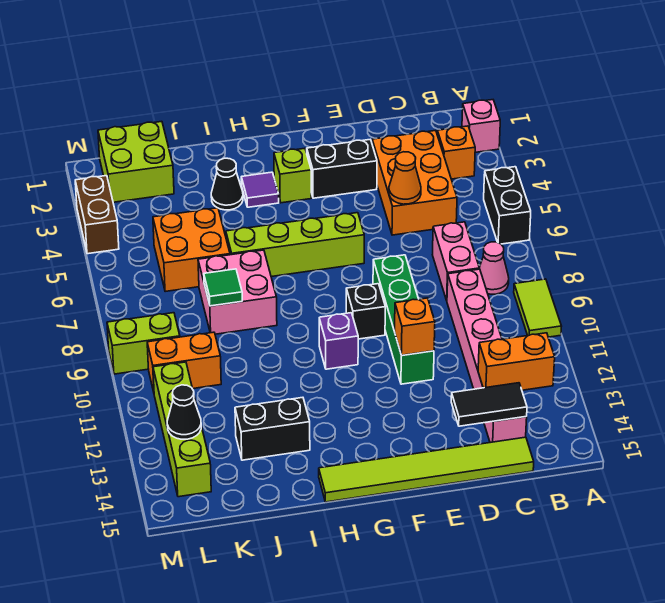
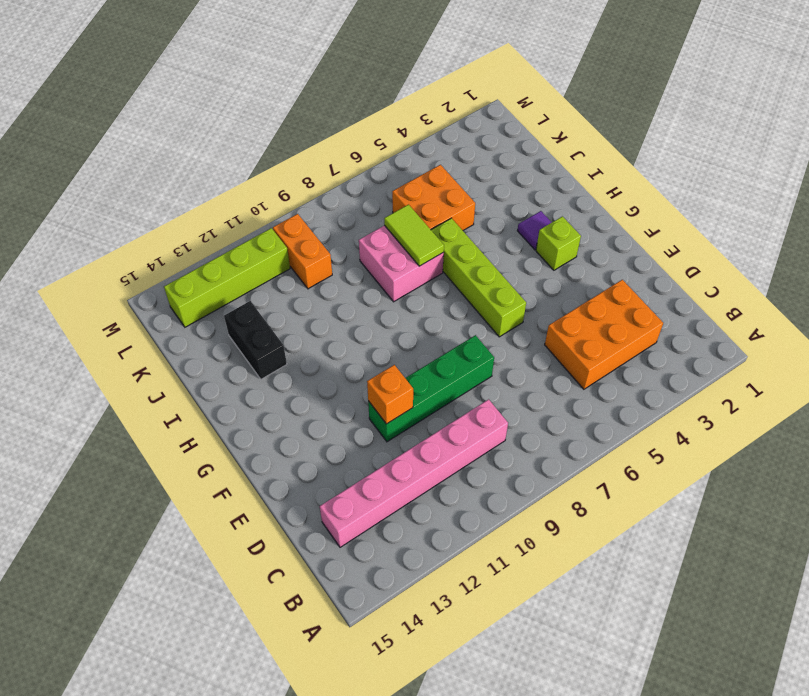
lime 1x2 tile [384,205,444,266] -> lime 1x2 tile turned to [514,279,562,337]
none -> pink 1x1 brick [462,100,500,152]
none -> black 1x2 brick [484,167,531,244]
none -> orange 1x1 brick [437,126,475,179]
none -> pink 1x1 cone [479,242,509,294]

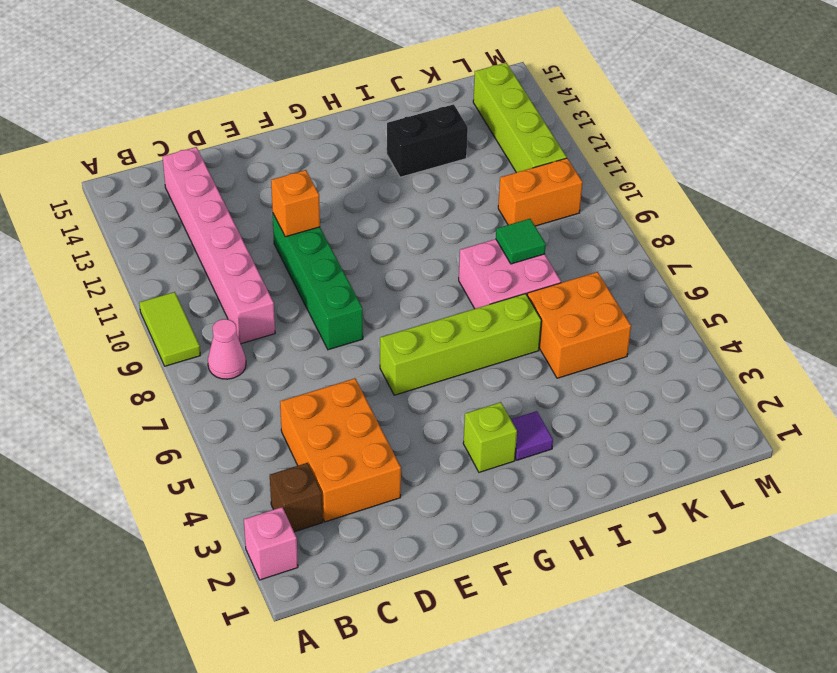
brown 1x1 brick [270,463,323,532] -> orange 1x1 brick [437,126,475,179]
none -> black 1x2 brick [484,167,531,244]
none -> pink 1x2 brick [432,222,479,300]
none -> lime 1x6 tile [319,437,534,502]
none -> black 1x2 brick [307,140,377,198]

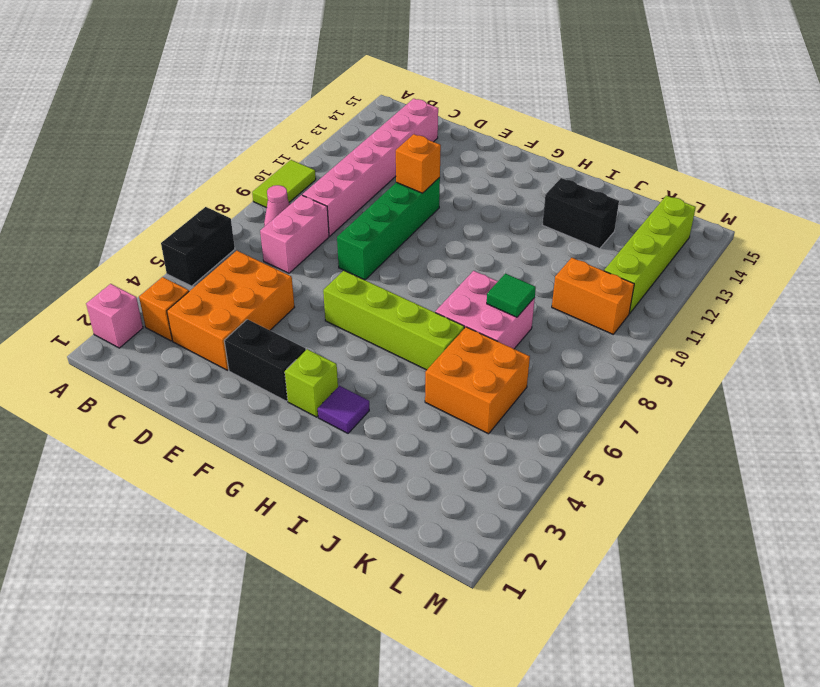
none -> lime 1x6 tile [319,437,534,502]
none -> black 1x1 brick [346,284,385,339]
none -> purple 1x1 brick [319,313,358,369]
none -> black 1x1 cone [211,158,243,210]

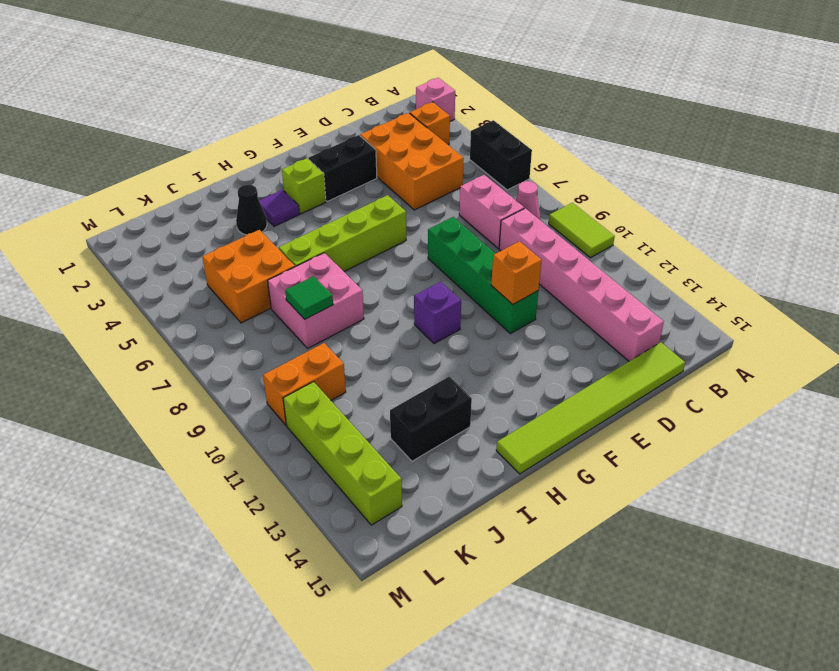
none -> black 1x1 brick [346,284,385,339]
none -> lime 2x2 brick [98,121,174,202]
none -> lime 1x2 brick [107,313,180,374]
none -> brown 1x2 brick [75,176,119,254]

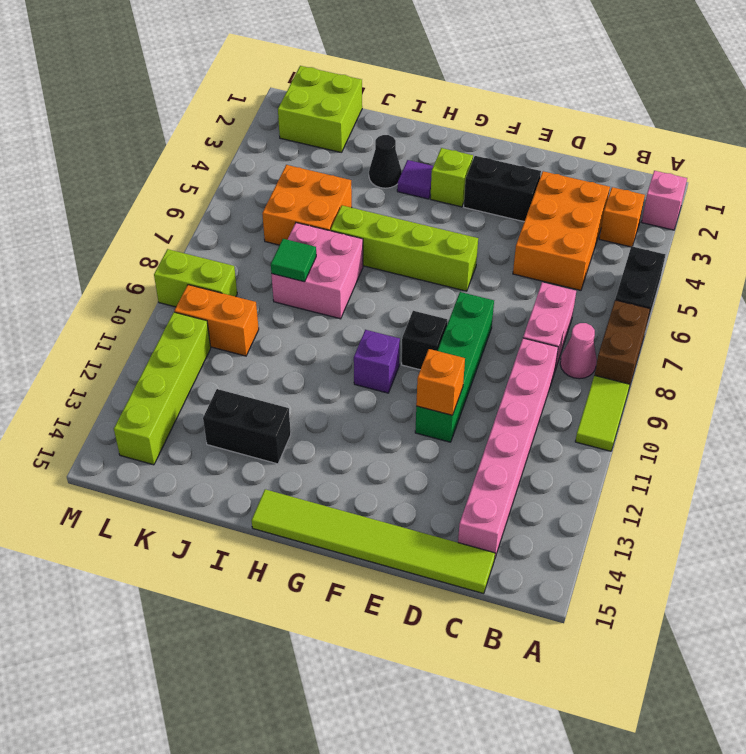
brown 1x2 brick [595,300,650,387] -> brown 1x2 brick moved to [75,176,119,254]
none -> orange 1x2 brick [478,333,555,390]
none -> black 1x2 tile [451,383,527,426]
none -> orange 1x1 cone [389,152,421,204]
none -> black 1x1 cone [167,385,201,439]

